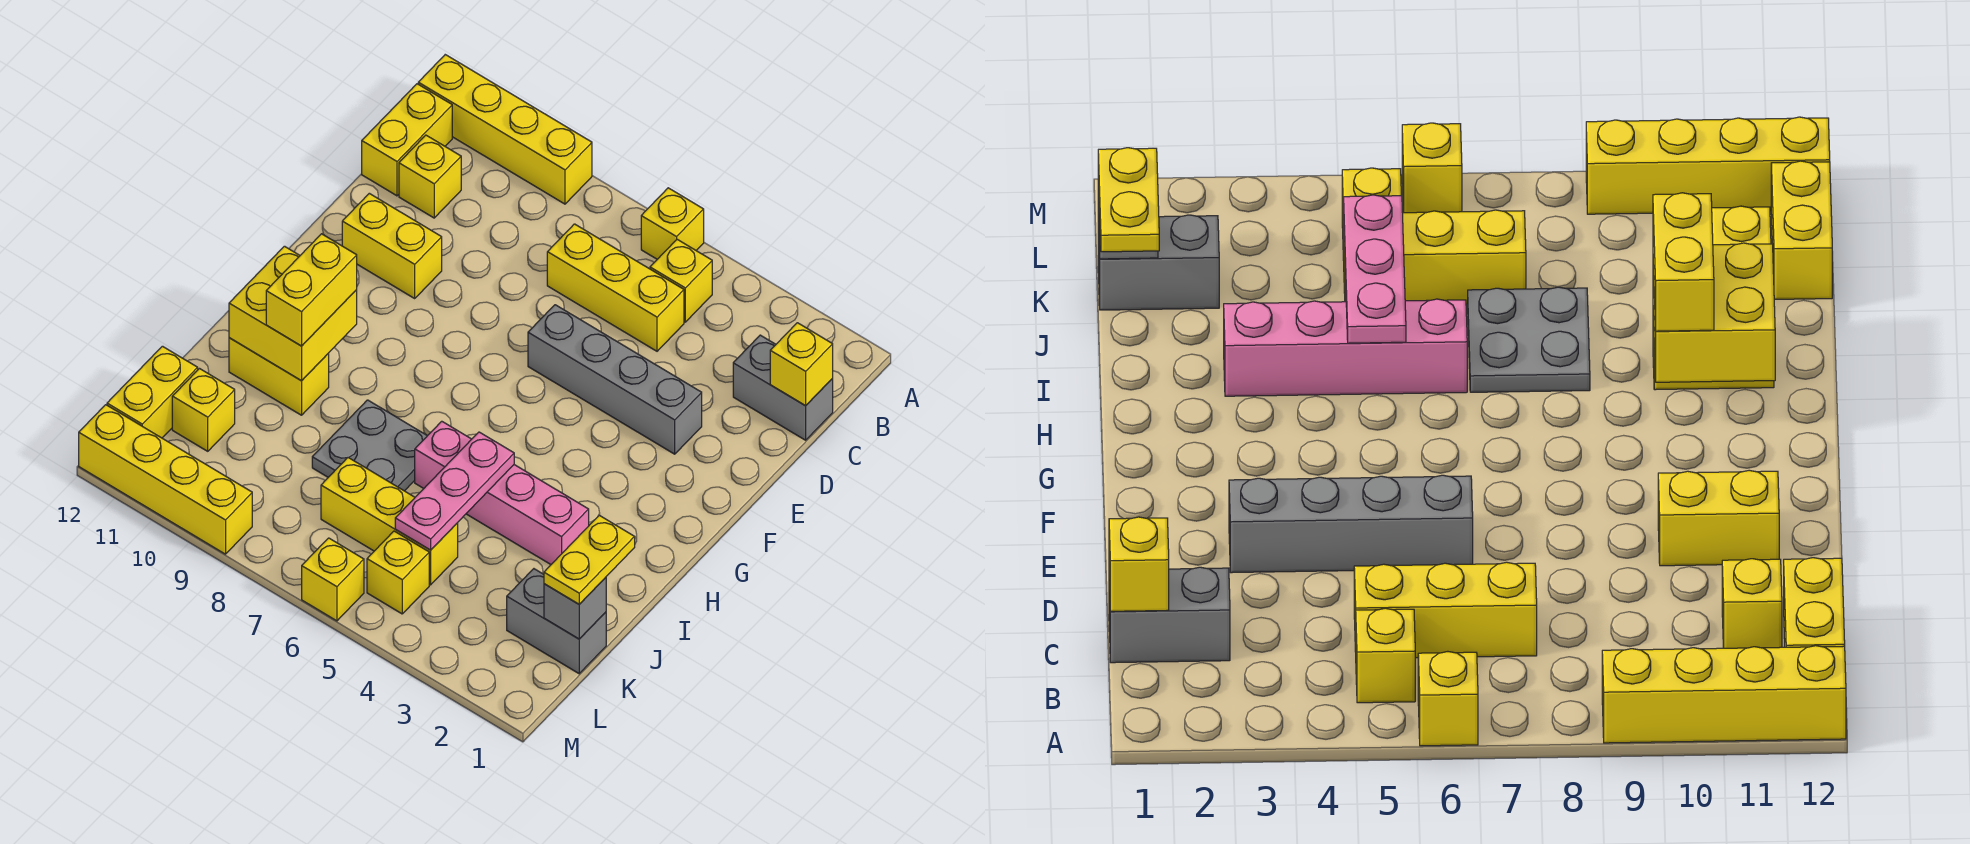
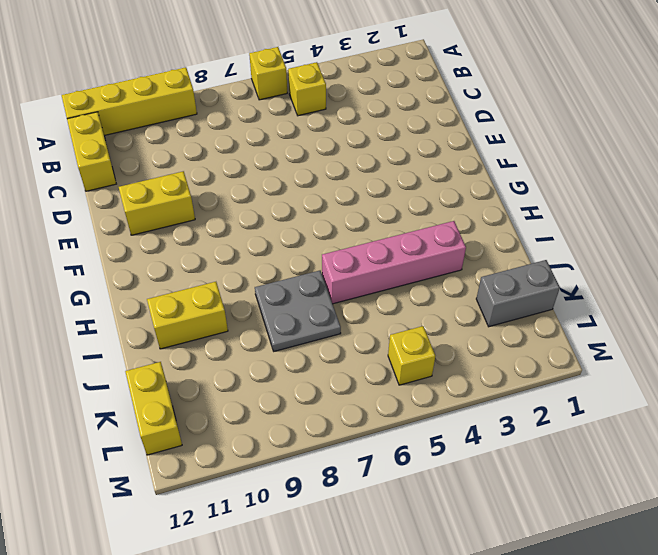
none -> grey 1x2 brick [733,335,833,440]
none -> yellow 1x3 brick [547,224,684,351]
none -> yellow 1x1 brick [399,135,461,218]

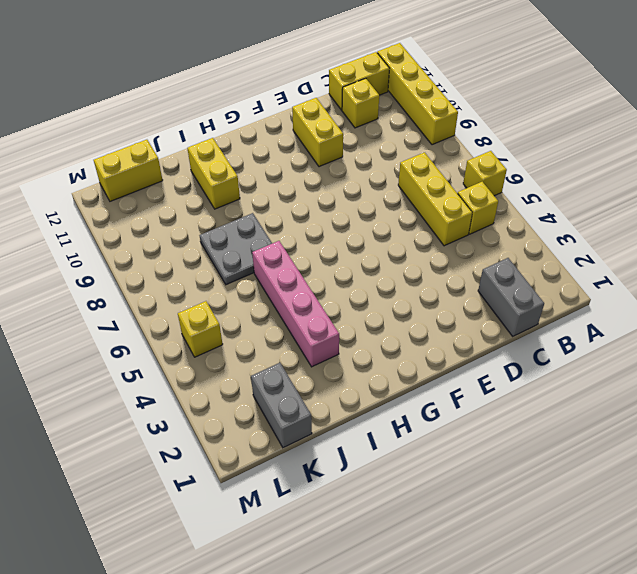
none -> grey 1x4 brick [528,305,702,454]
none -> yellow 1x3 brick [321,458,458,585]
none -> yellow 1x1 brick [172,369,235,451]

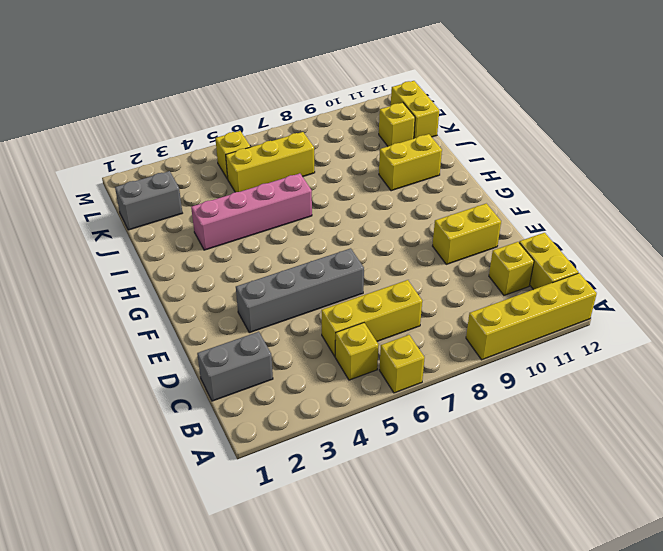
none -> grey 2x2 plate [312,400,427,491]
none -> yellow 1x1 brick [302,538,364,621]
none -> yellow 1x4 brick [79,405,252,554]

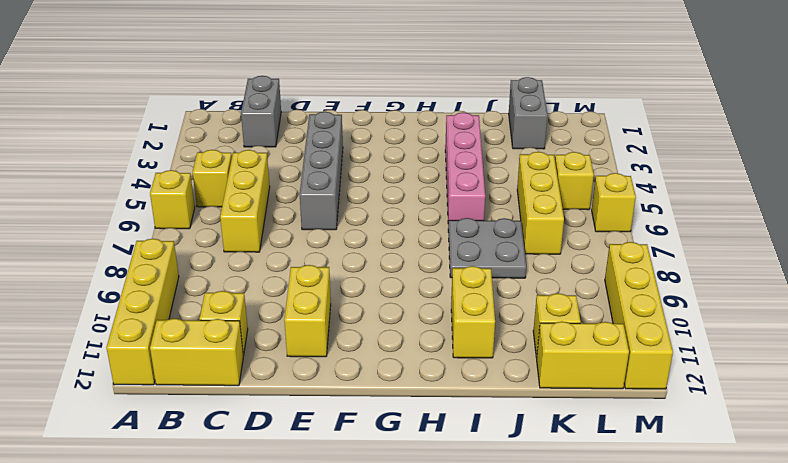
none -> yellow 1x1 brick [770,323,833,406]
none -> yellow 2x2 brick [229,246,357,381]
none -> pink 1x3 plate [395,432,514,550]

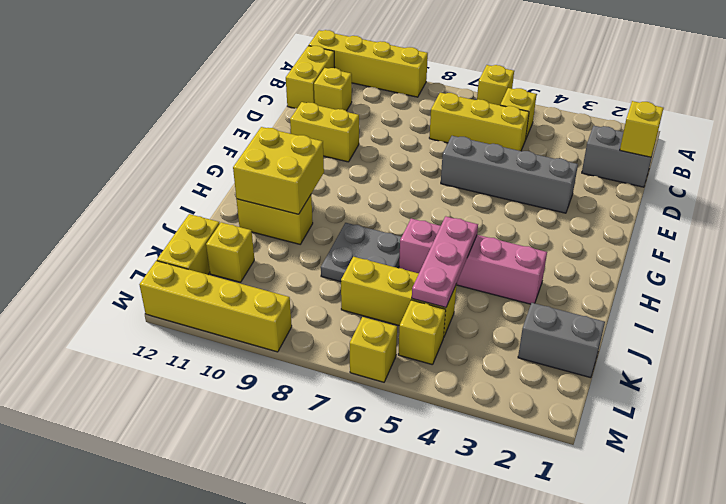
none -> grey 1x1 brick [544,577,606,639]
none -> yellow 1x2 brick [266,234,357,346]
none -> yellow 1x2 plate [544,515,635,604]

